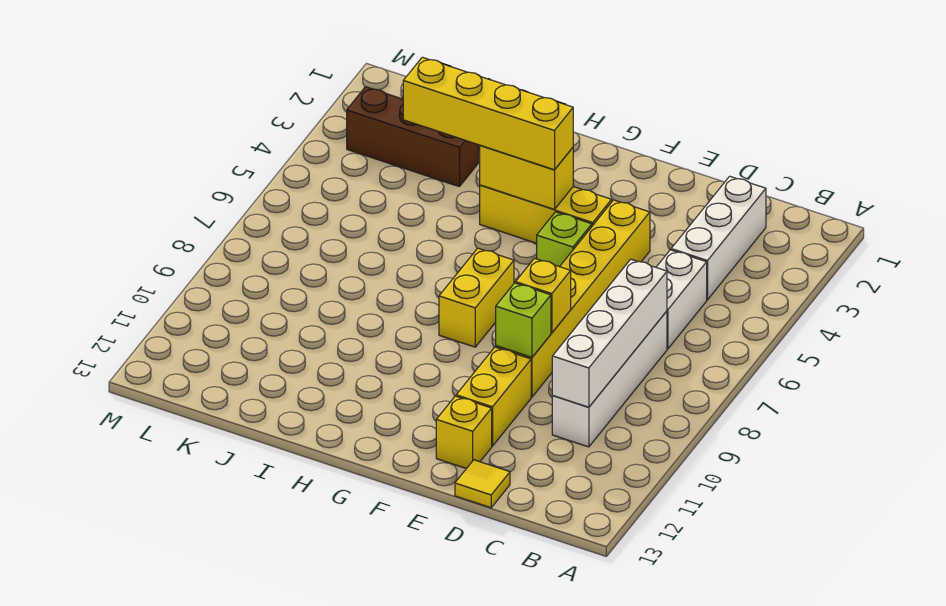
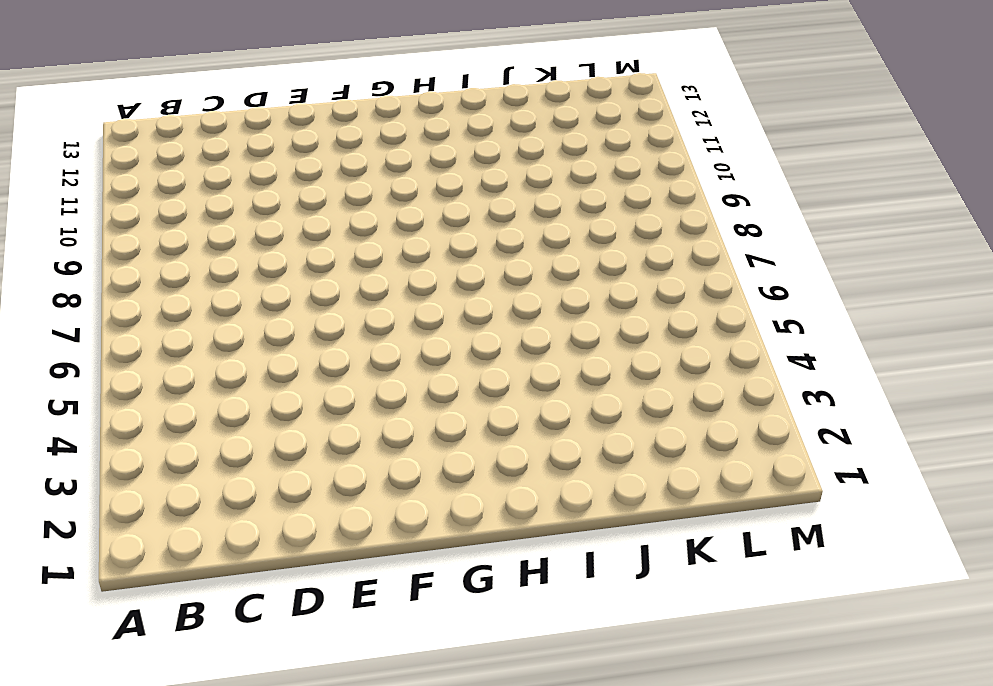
none -> white 1x3 brick [671,176,766,300]
none -> white 1x2 brick [656,250,707,349]
none -> white 1x4 brick [552,311,667,447]

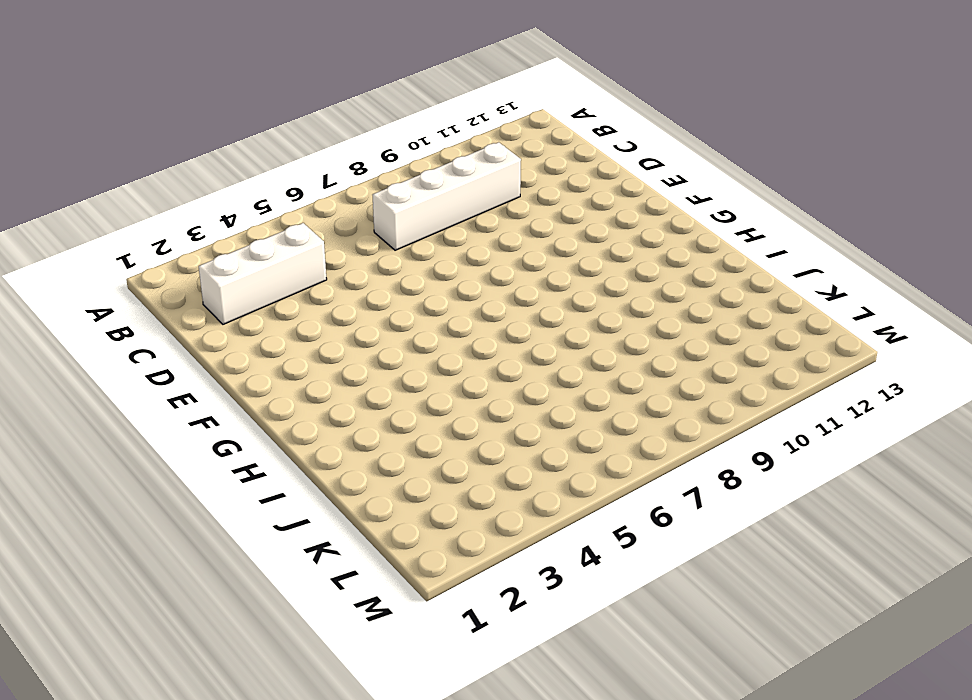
none -> white 1x2 brick [656,250,707,349]
none -> yellow 1x1 tile [455,460,510,508]
none -> yellow 1x6 brick [496,200,650,397]

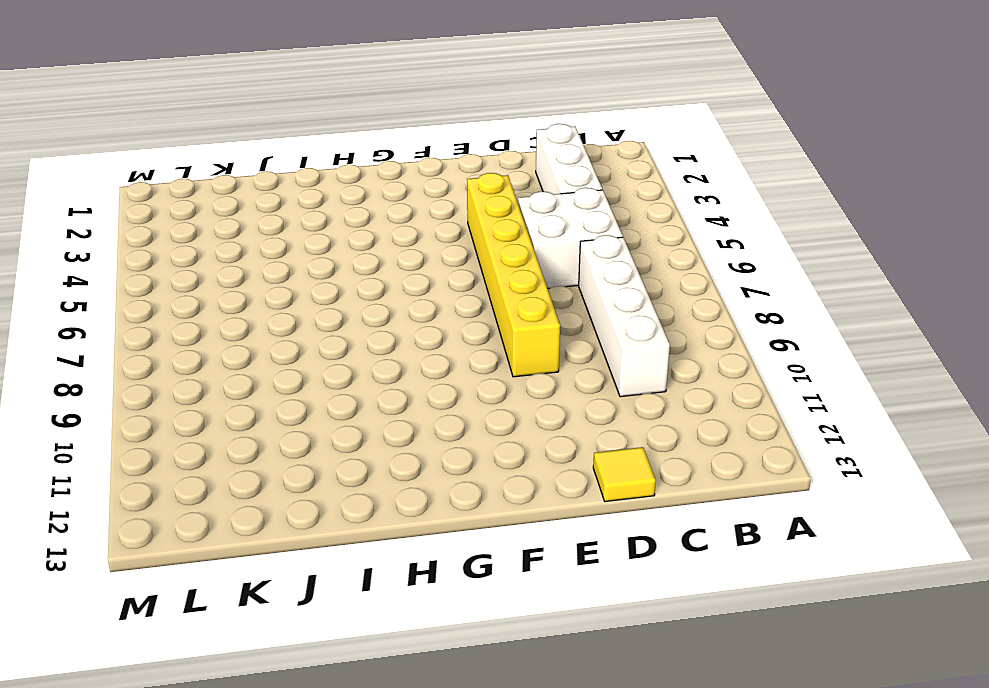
white 2x2 brick [518,188,623,288] -> white 1x2 brick [656,250,707,349]
none -> yellow 1x2 brick [456,347,531,446]
none -> yellow 1x1 brick [436,396,492,469]
none -> yellow 1x3 brick [480,185,612,243]

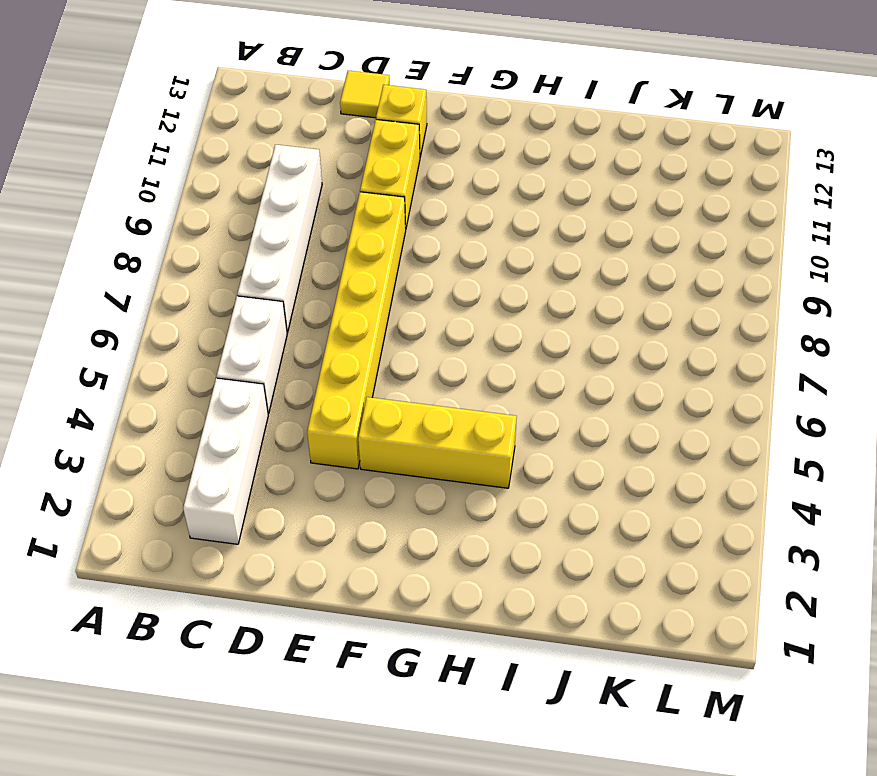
none -> lime 1x1 brick [537,212,592,267]
none -> yellow 1x2 brick [439,248,514,347]
none -> brown 1x3 brick [347,87,478,187]

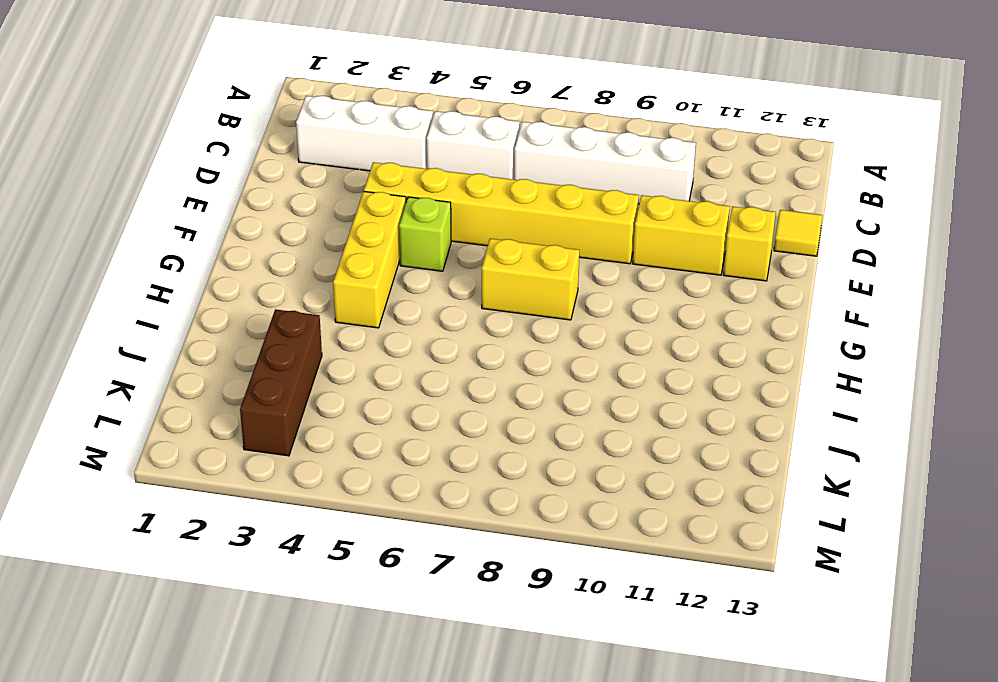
none -> white 1x4 brick [552,259,667,407]
none -> yellow 1x1 brick [515,258,571,333]
none -> lime 1x1 brick [496,283,551,357]

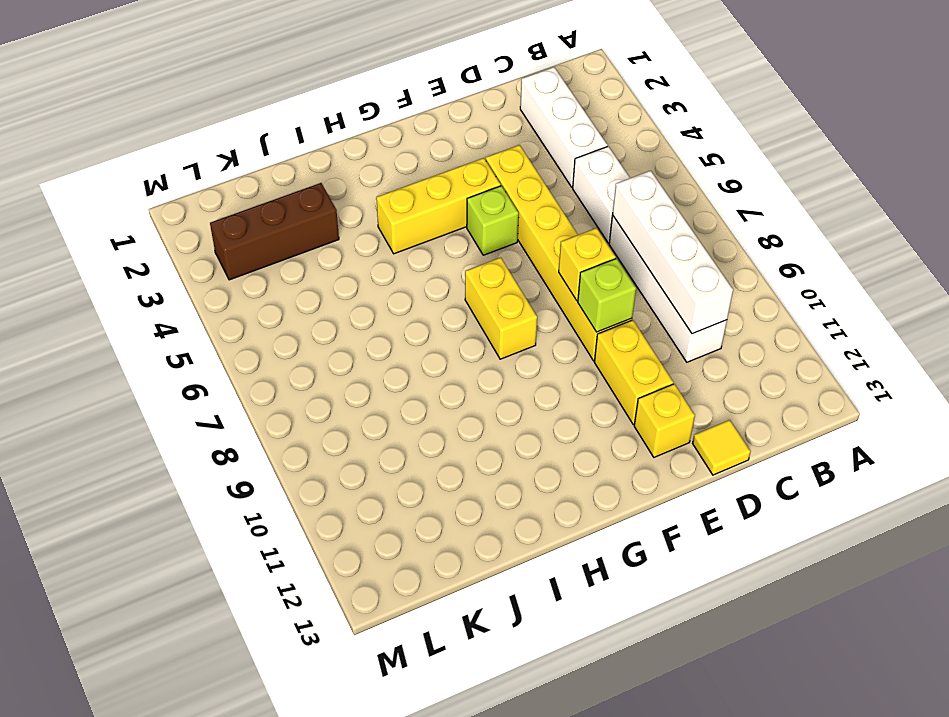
none -> yellow 1x2 brick [480,145,573,209]
none -> yellow 1x4 brick [403,57,573,170]

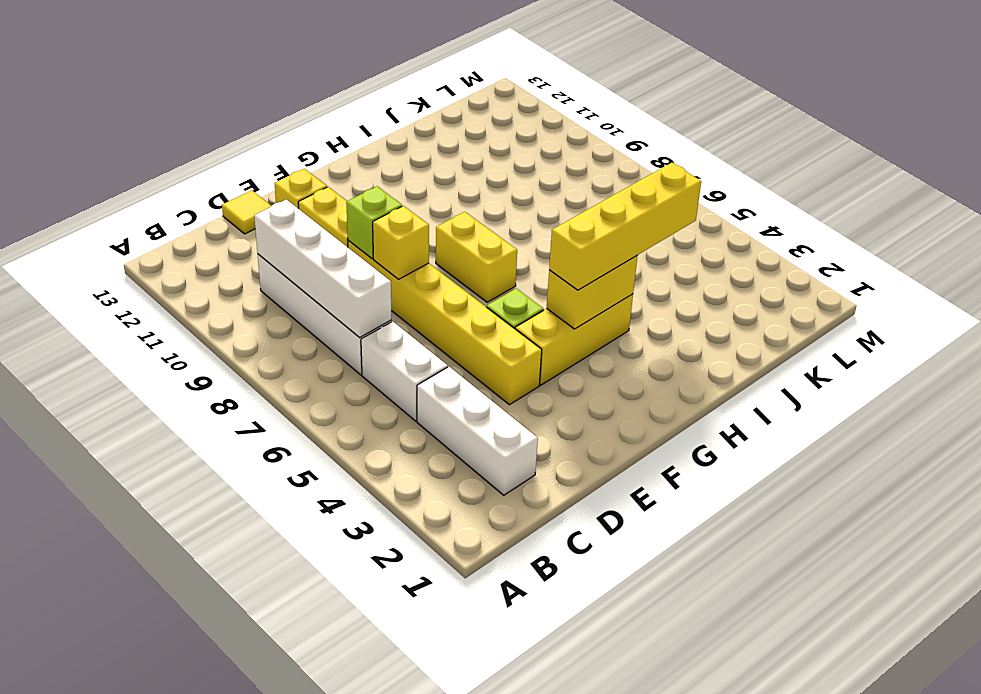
none -> brown 1x3 brick [347,87,478,187]

